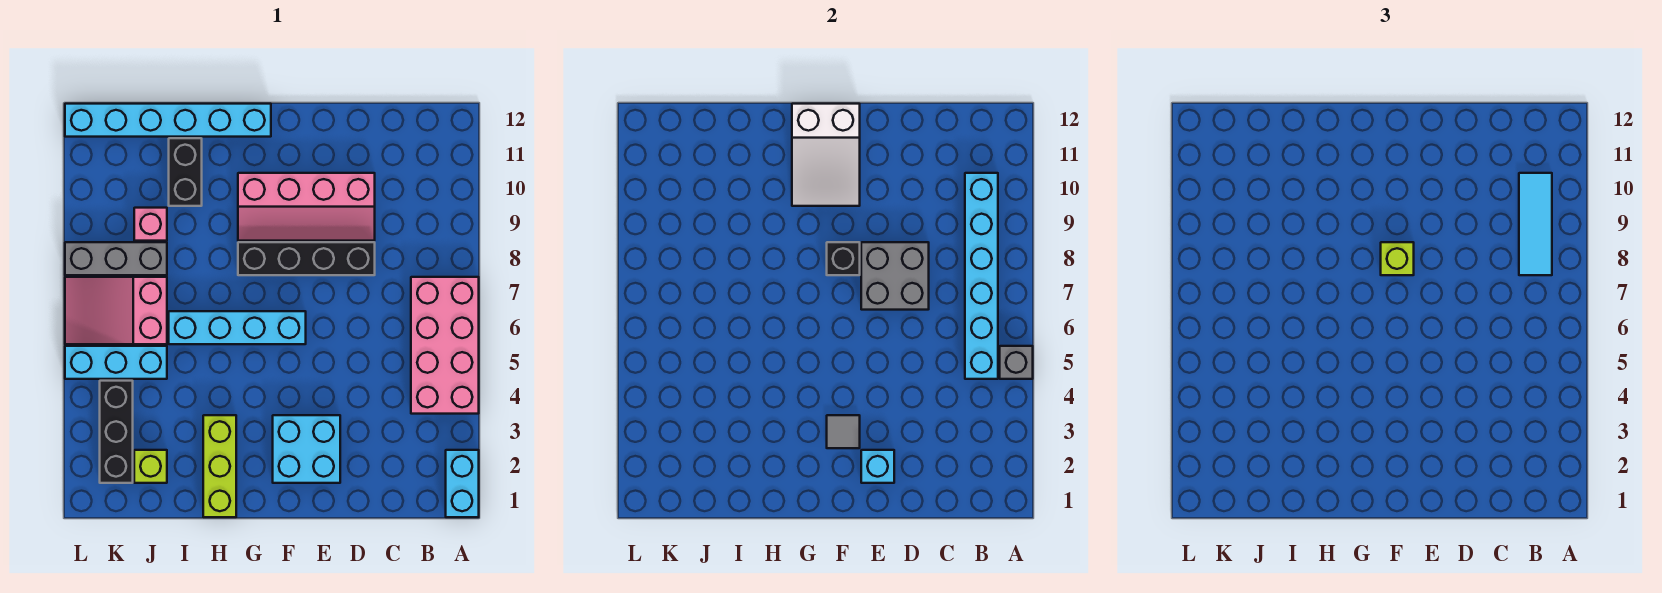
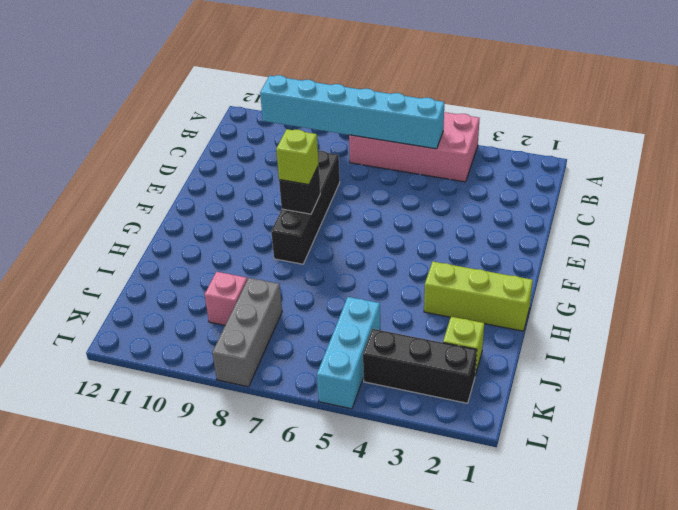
none -> cyan 1x2 brick [446,450,479,517]
none -> pink 2x4 slope [238,173,375,241]
none -> cyan 2x2 brick [273,415,340,483]

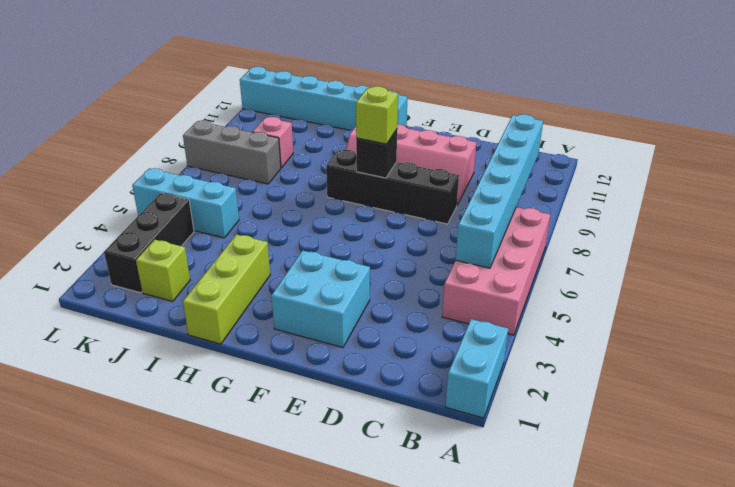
none -> cyan 1x4 brick [169,311,306,344]
none -> black 1x2 brick [169,138,202,206]
none -> pink 2x3 slope [65,277,167,344]

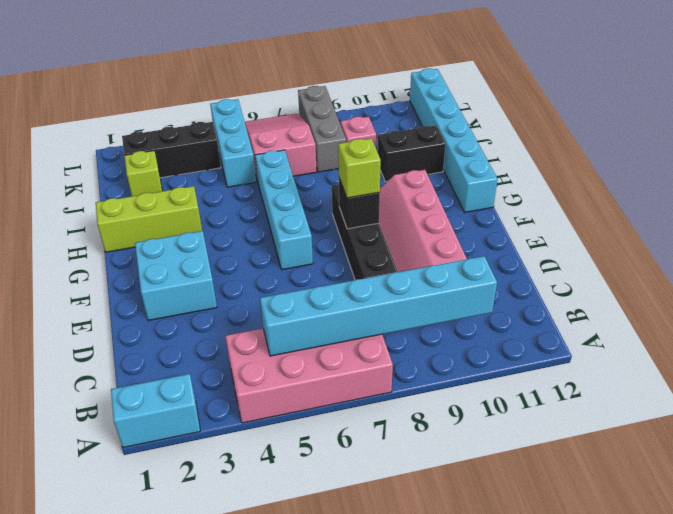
none -> grey 1x1 brick [1000,346,1033,379]
none -> grey 2x2 brick [861,242,929,310]
none -> cyan 1x1 brick [861,450,894,483]

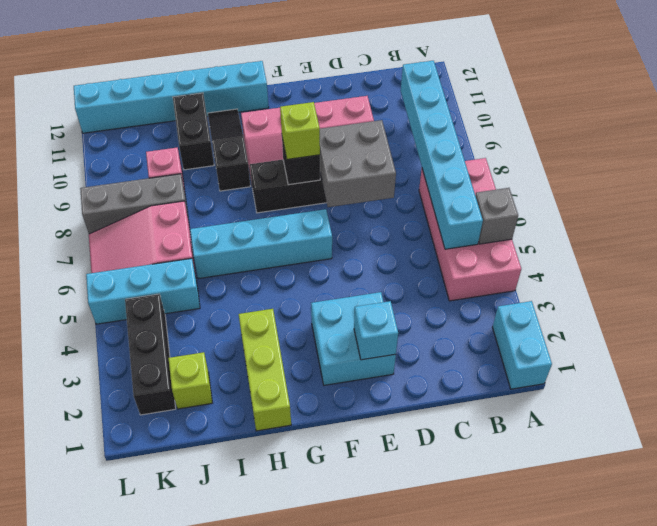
black 1x3 slope [208,109,250,191] -> none
none -> grey 1x1 tile [827,415,860,448]
none -> white 2x3 slope [792,104,860,206]
none -> cyan 1x3 tile [1519,173,1552,275]

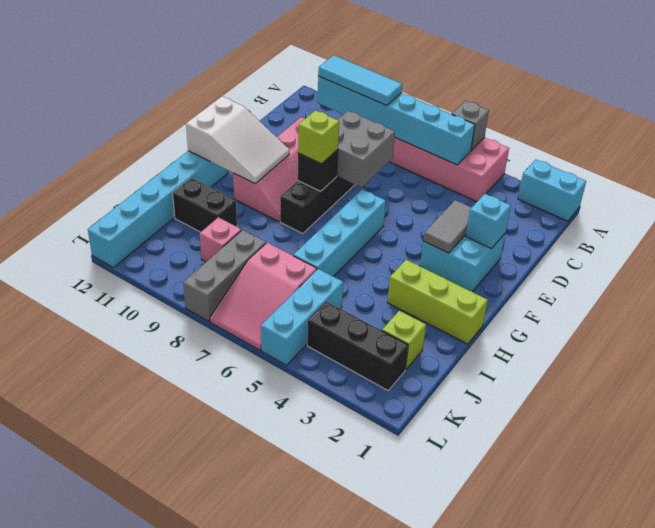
grey 1x2 tile [423,200,472,253] -> grey 1x1 tile [827,415,860,448]

